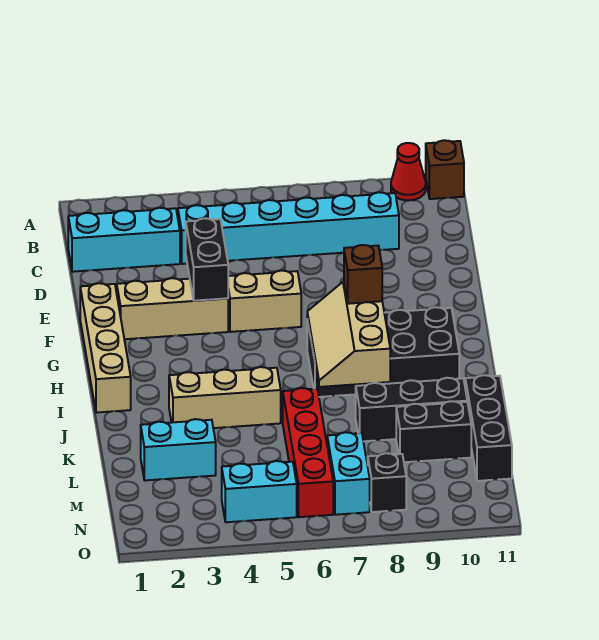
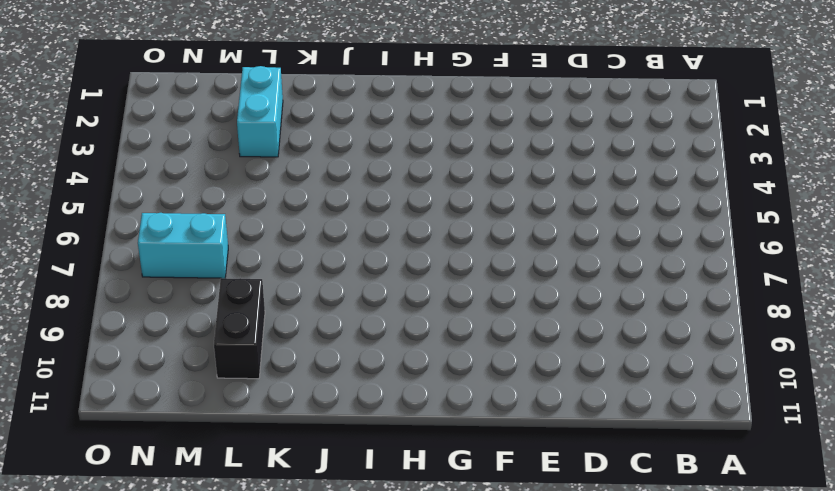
none -> red 1x1 cone [391,143,426,200]
none -> brown 1x1 brick [426,140,464,199]
none -> cyan 1x3 brick [68,208,180,272]

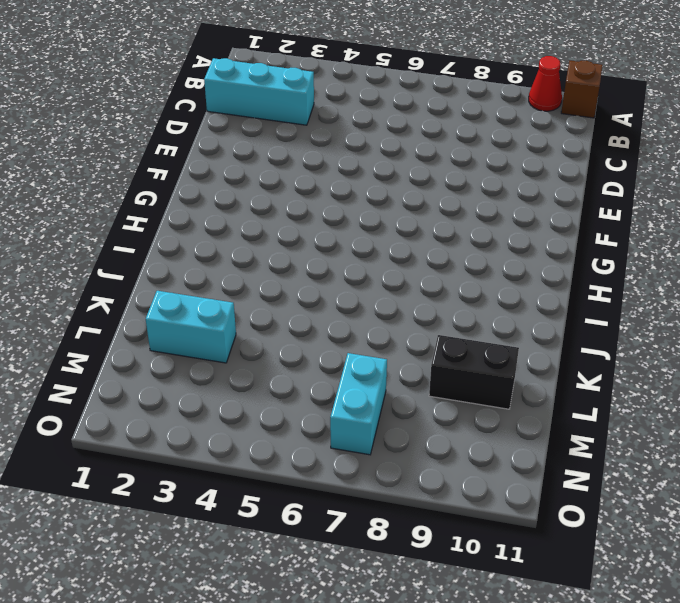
none -> cyan 1x6 brick [178,192,399,264]
none -> tan 1x4 brick [80,283,131,413]
none -> tan 1x3 brick [117,278,228,339]

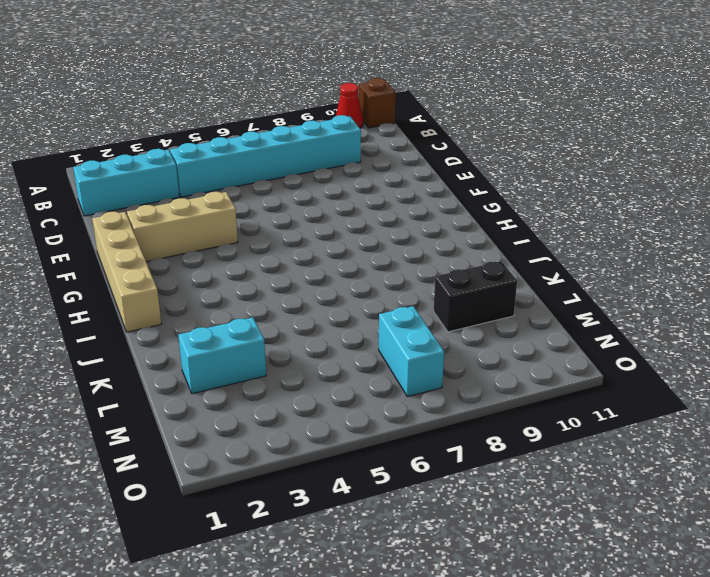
none -> tan 1x2 brick [228,271,301,332]
none -> black 2x4 brick [307,307,459,397]
none -> tan 1x3 brick [169,367,281,428]

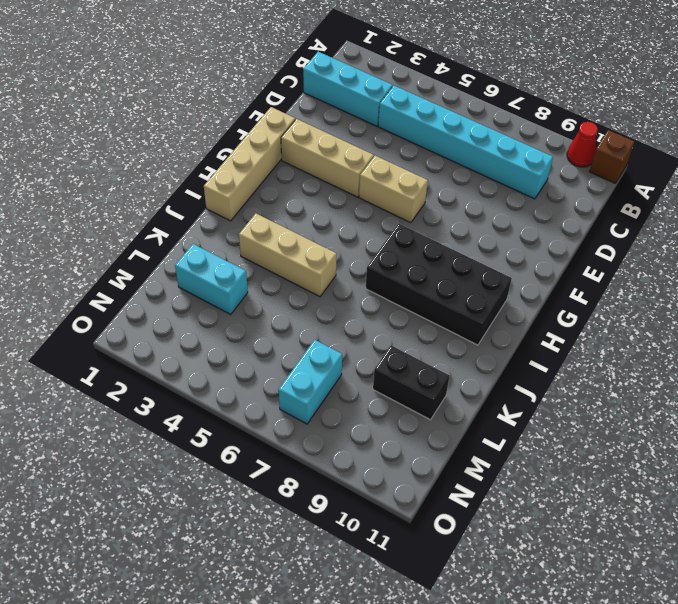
none -> red 1x4 brick [283,388,333,517]
none -> black 1x3 brick [356,378,467,441]
none -> black 1x3 brick [465,375,512,481]

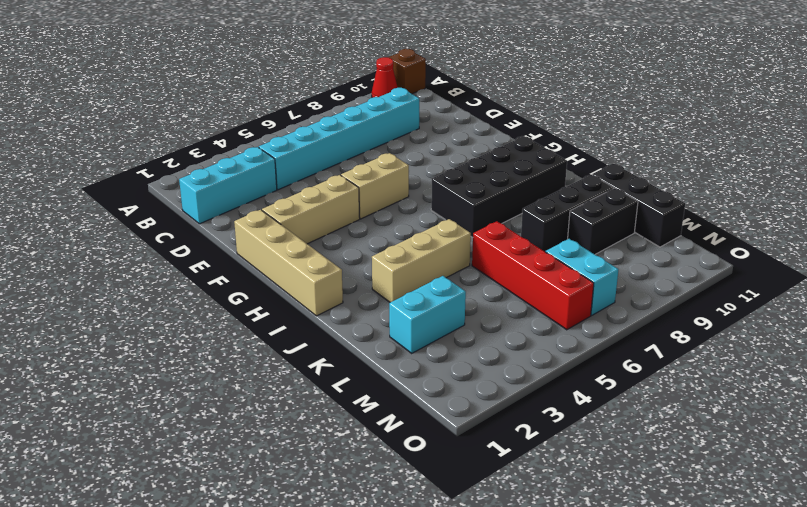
none -> cyan 1x2 brick [222,461,297,522]
none -> black 1x1 brick [368,453,406,512]
none -> black 1x2 brick [186,218,228,301]

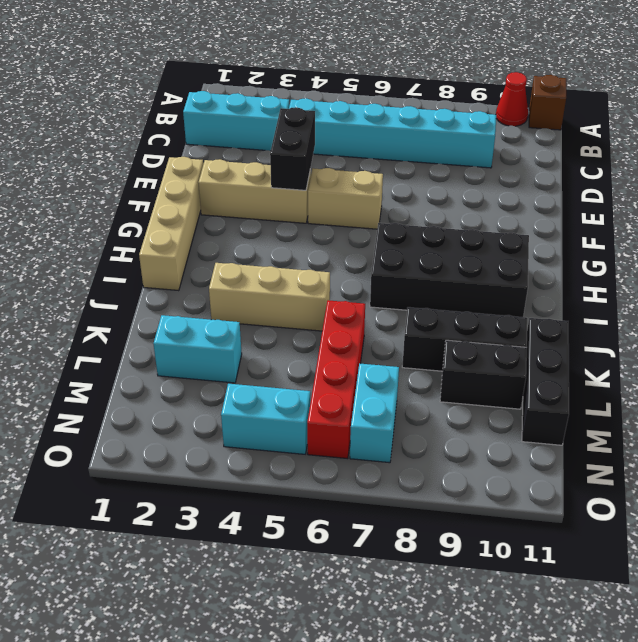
none -> black 1x1 brick [368,453,406,512]
none -> tan 2x3 slope [307,282,390,387]
none -> brown 1x1 brick [344,245,382,304]

